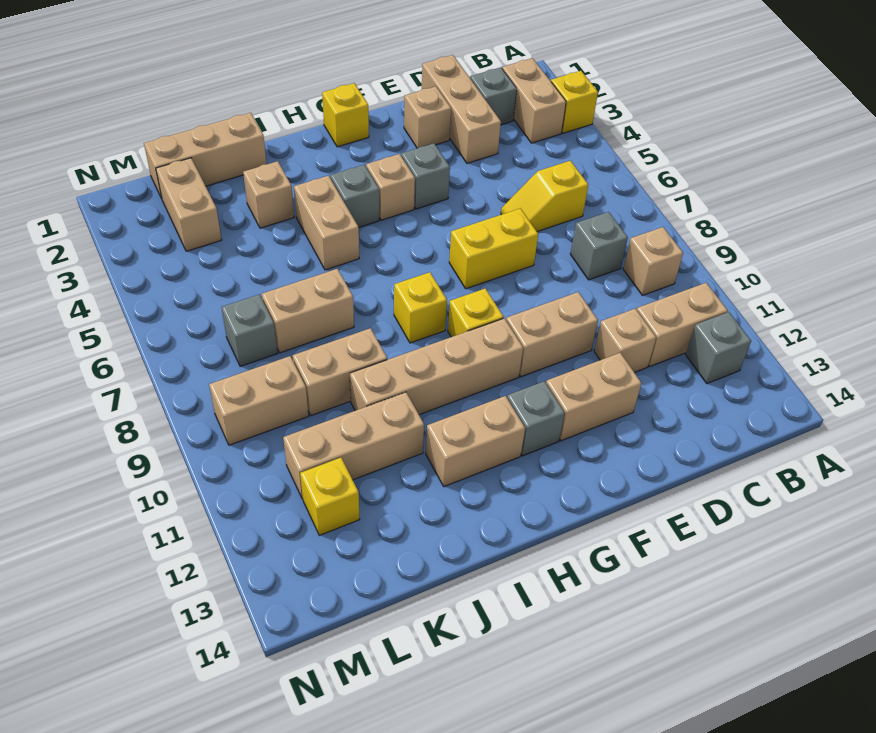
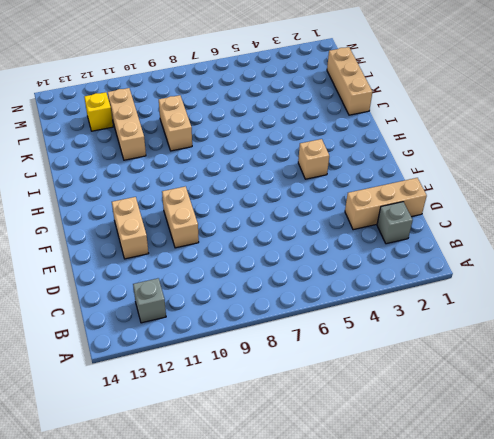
none -> yellow 1x1 brick [551,71,598,133]
none -> tan 1x2 brick [502,58,566,143]
none -> tan 1x1 brick [623,227,683,295]
none -> tan 1x2 brick [637,283,728,366]

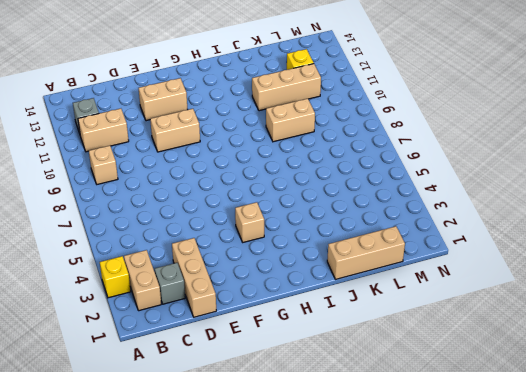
none -> yellow 1x2 slope [501,161,588,232]
none -> grey 1x1 brick [571,212,628,280]
none -> tan 1x1 brick [594,309,656,372]
none -> tan 1x1 brick [404,86,451,148]

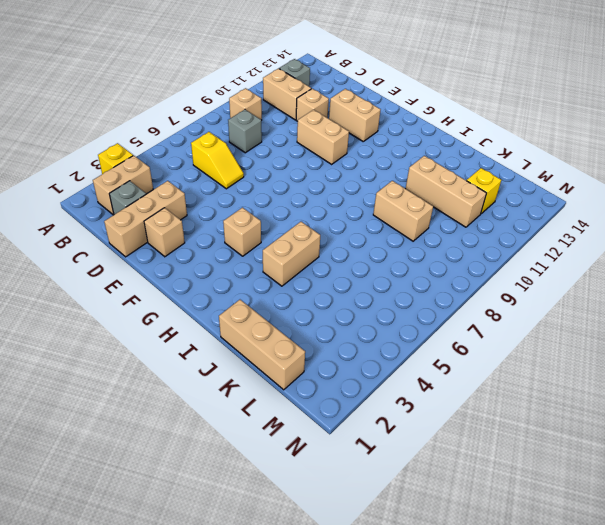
none -> yellow 1x2 brick [449,209,538,289]
none -> grey 1x1 brick [401,143,450,209]
none -> yellow 1x1 brick [322,83,369,147]
none -> yellow 1x1 brick [448,288,504,337]

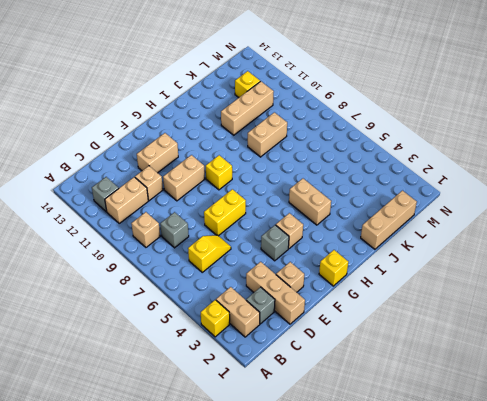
none -> tan 1x4 brick [350,318,523,415]
none -> grey 1x1 brick [507,381,565,456]
none -> grey 1x1 brick [330,165,379,227]
none -> yellow 1x1 brick [394,272,447,343]

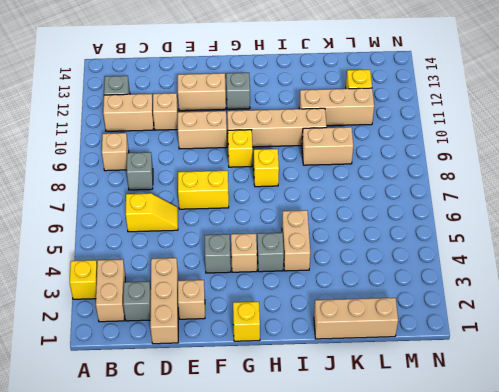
none -> tan 1x2 brick [426,396,525,487]
none -> tan 1x1 brick [243,161,294,228]
none -> tan 1x2 brick [262,269,354,353]
none -> tan 1x2 brick [156,158,221,251]

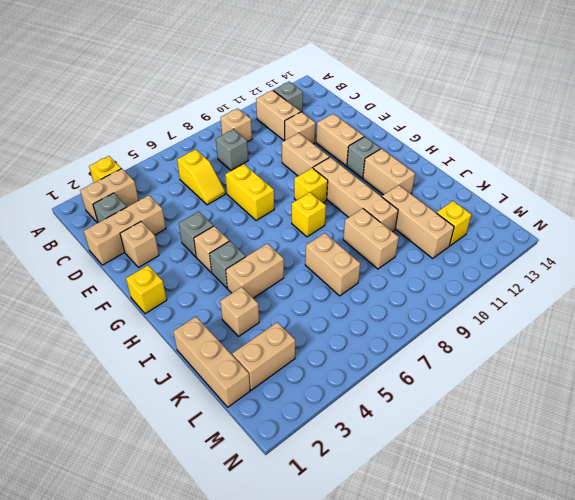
none -> grey 1x1 brick [222,294,278,366]
none -> tan 1x2 brick [209,356,309,445]

